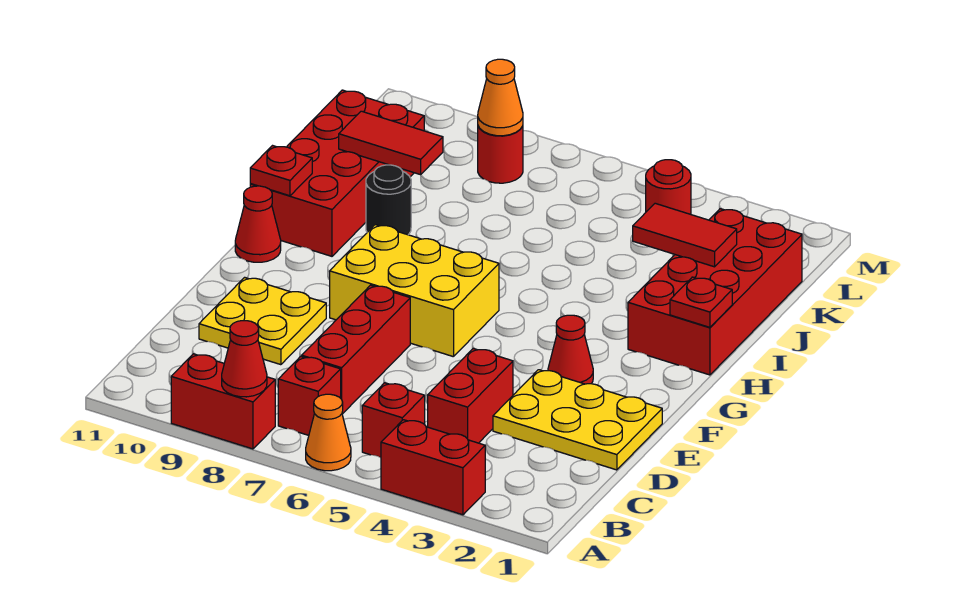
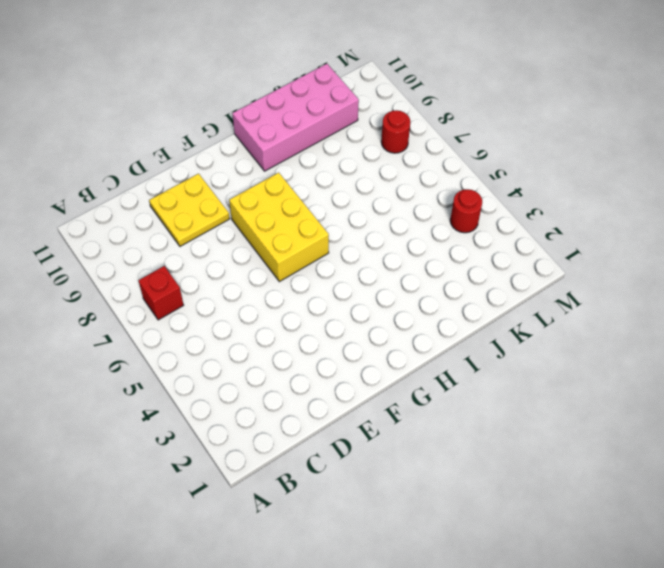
pink 2x4 brick [232,64,359,171] -> red 2x4 brick [250,90,424,256]
none -> red 1x2 brick [381,420,485,515]
none -> orange 1x1 cone [306,394,351,471]
none -> red 1x2 brick [171,354,275,449]

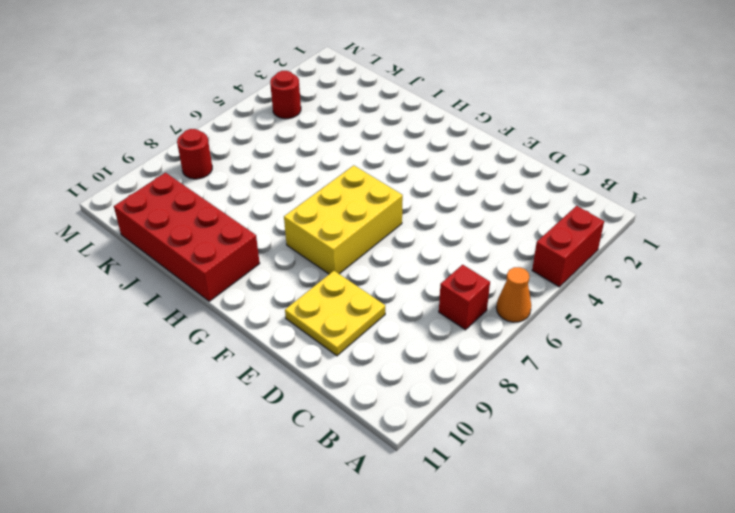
none -> red 1x2 brick [171,354,275,449]
none -> red 1x1 brick [362,383,425,458]
none -> red 1x2 brick [428,348,513,443]

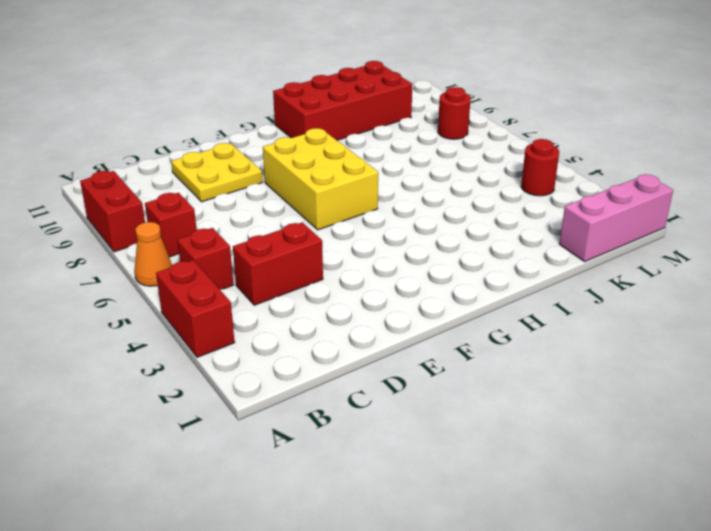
pink 1x3 brick [559,174,673,261] -> red 2x4 brick [628,209,802,375]
none -> red 1x3 brick [302,285,410,414]
none -> yellow 2x3 plate [493,370,662,470]
none -> red 1x1 cone [548,315,593,384]

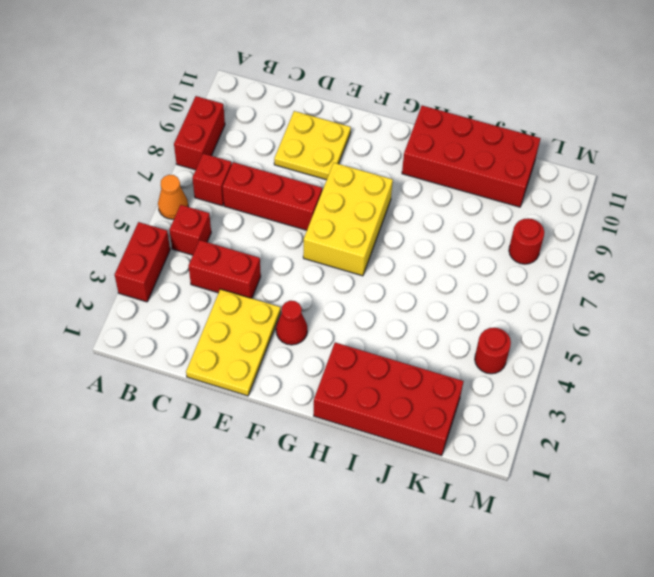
none -> red 1x1 cone [235,186,281,262]
none -> black 1x1 round brick [366,165,411,235]
none -> red 1x1 cone [222,321,267,397]

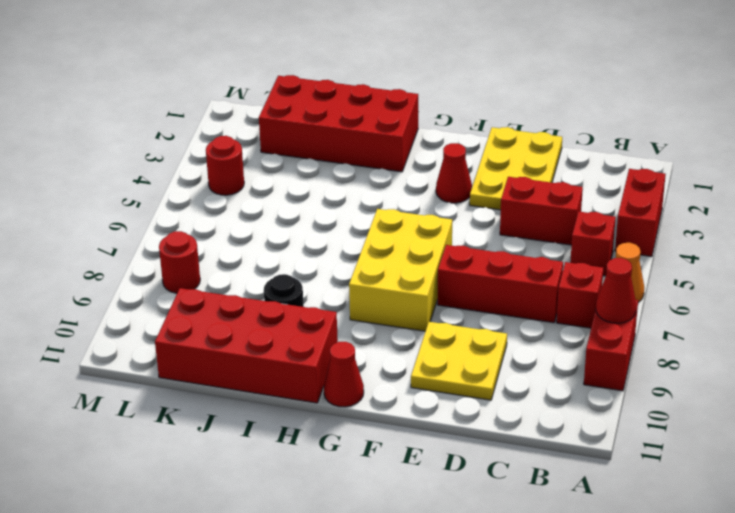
none -> red 1x1 plate [670,277,732,327]
none -> red 1x1 plate [250,146,312,196]
none -> red 1x2 tile [633,203,737,267]

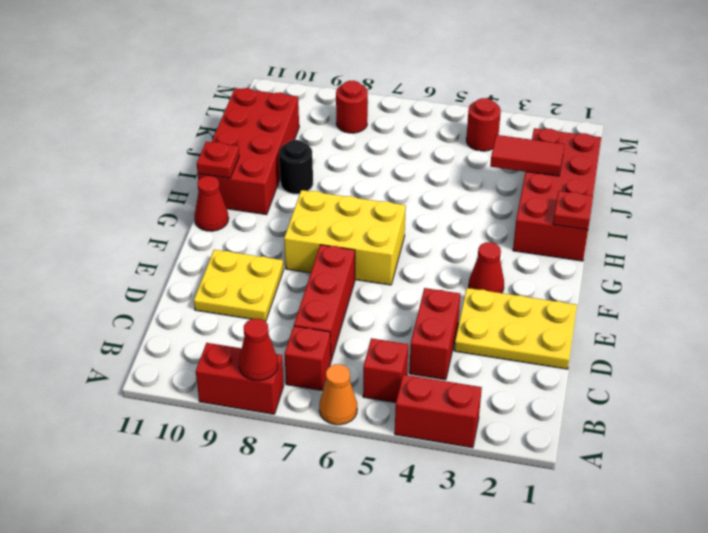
none -> red 1x2 tile [339,111,443,175]
none -> orange 1x1 cone [478,59,523,136]

